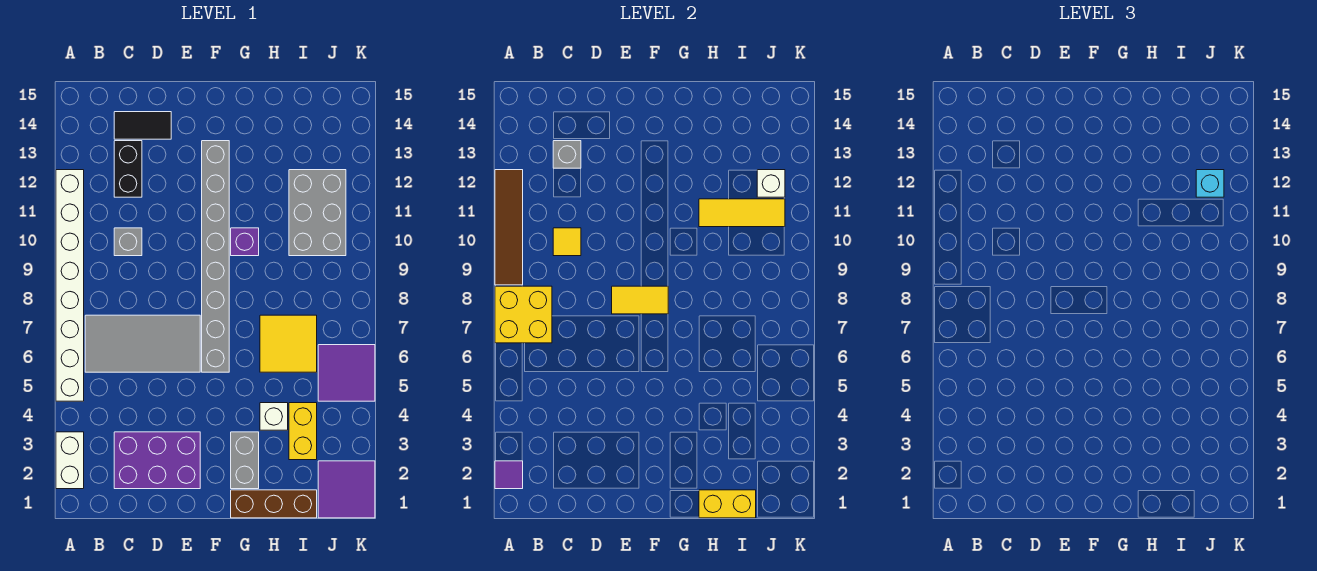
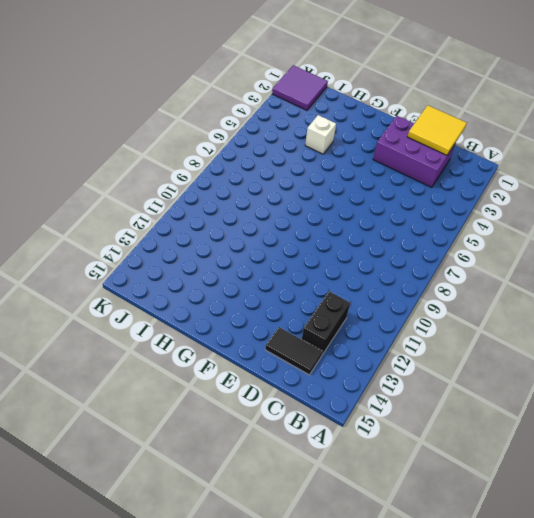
yellow 2x2 tile [408,105,467,155] -> yellow 2x2 tile moved to [260,315,317,372]
none -> white 1x2 brick [56,432,84,489]
none -> white 1x8 brick [56,170,84,401]
none -> grey 2x4 tile [85,315,200,372]

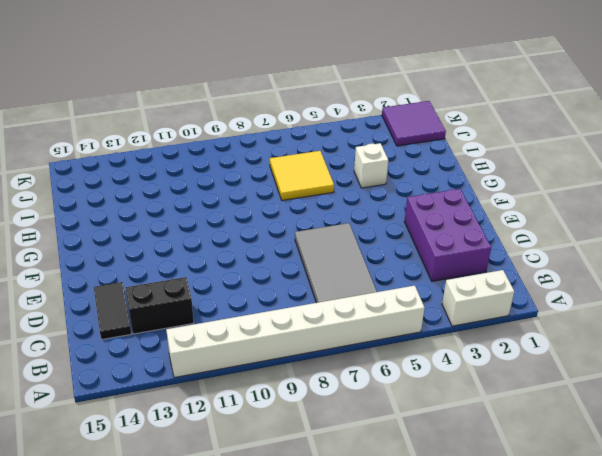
none -> grey 1x1 brick [114,228,142,256]
none -> grey 1x8 brick [202,141,229,372]
none -> brown 1x3 brick [231,490,317,518]

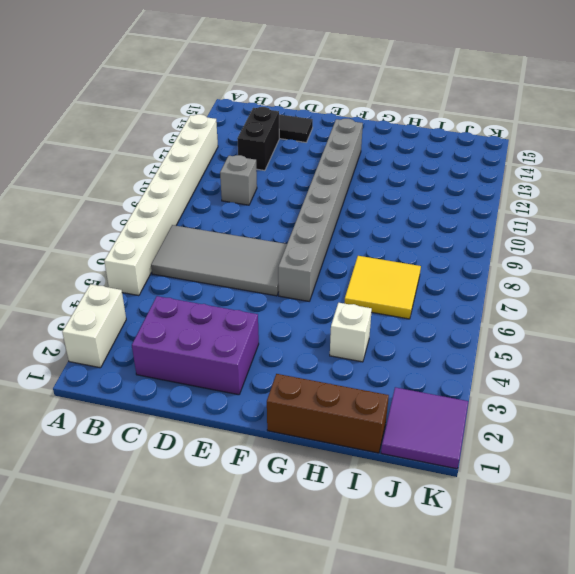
none -> grey 1x2 brick [231,432,259,489]
none -> purple 1x1 brick [231,228,259,256]
none -> yellow 1x2 brick [289,403,317,460]

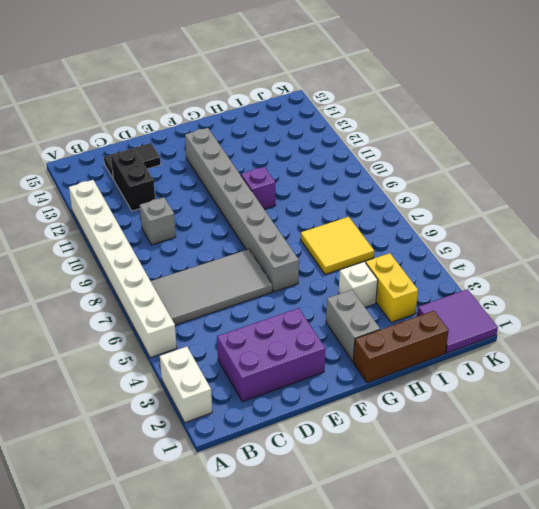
none -> grey 2x3 brick [289,170,346,256]
none -> purple 2x2 tile [318,345,375,401]
none -> purple 1x1 tile [495,461,523,489]

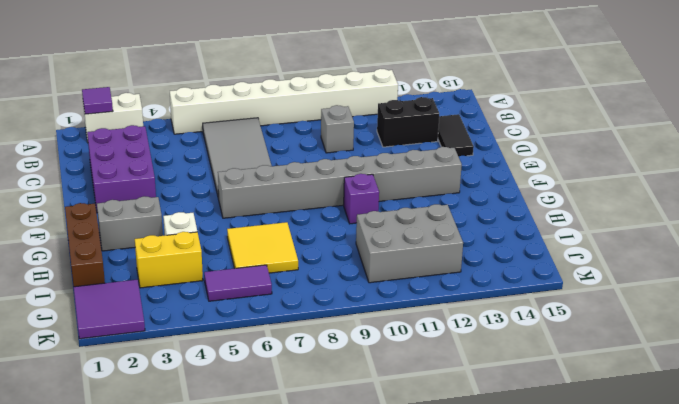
purple 1x2 tile [204,265,272,301] -> purple 2x2 tile [318,345,375,401]
none -> yellow 2x2 brick [495,286,552,343]
none -> brown 1x4 tile [495,170,523,285]
none -> yellow 1x1 tile [553,228,581,256]

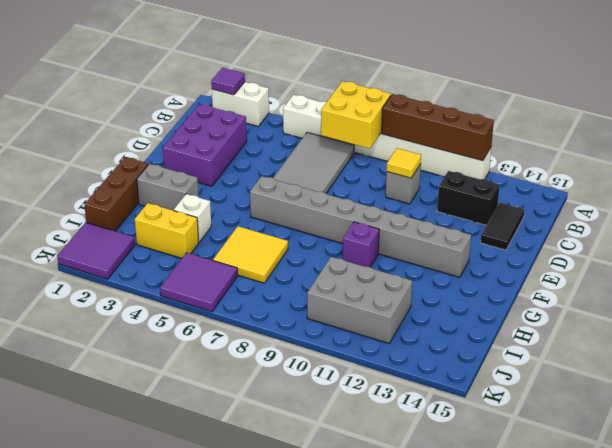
brown 1x4 brick [382,94,494,161] -> brown 1x4 tile [495,170,523,285]
none -> grey 1x1 brick [553,141,581,168]
none -> yellow 1x2 tile [612,286,668,314]
none -> yellow 1x2 brick [699,490,756,518]

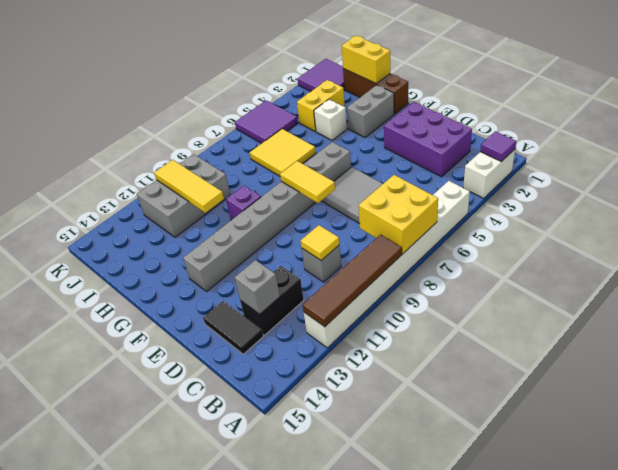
none -> white 1x1 brick [757,170,785,197]
none -> cyan 1x1 brick [1196,170,1224,197]

